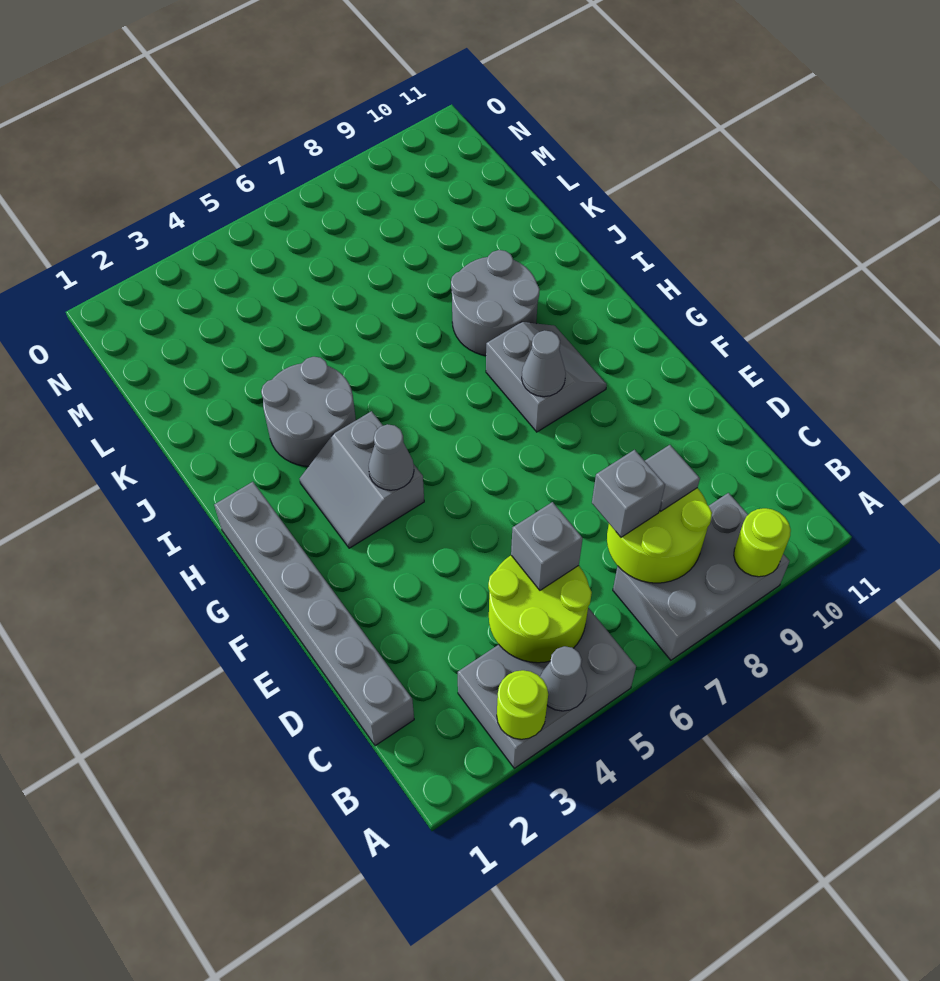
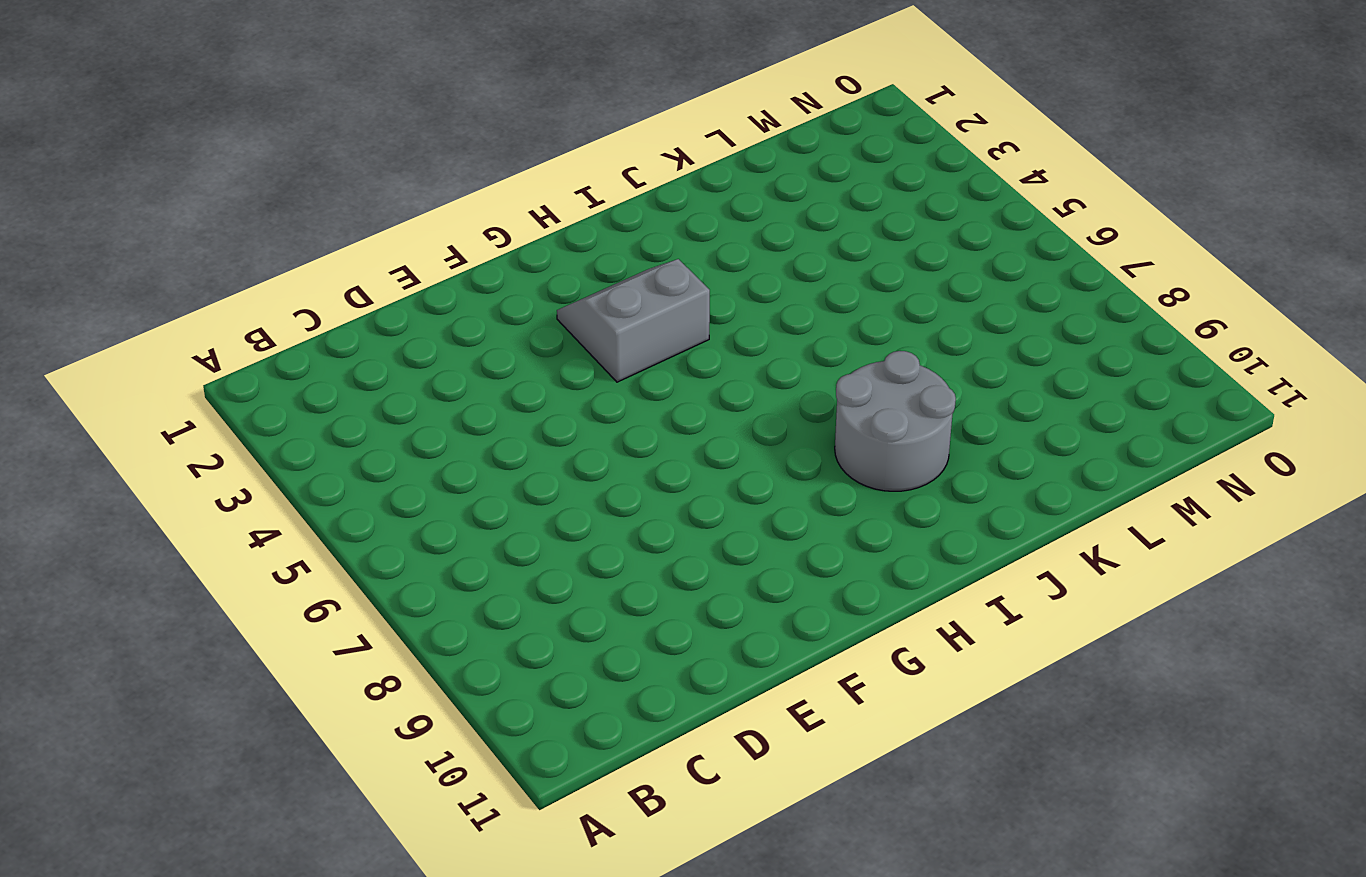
none -> grey 2x3 brick [458,608,636,768]
none -> grey 2x3 brick [613,493,790,660]
none -> grey 1x6 brick [214,482,414,746]

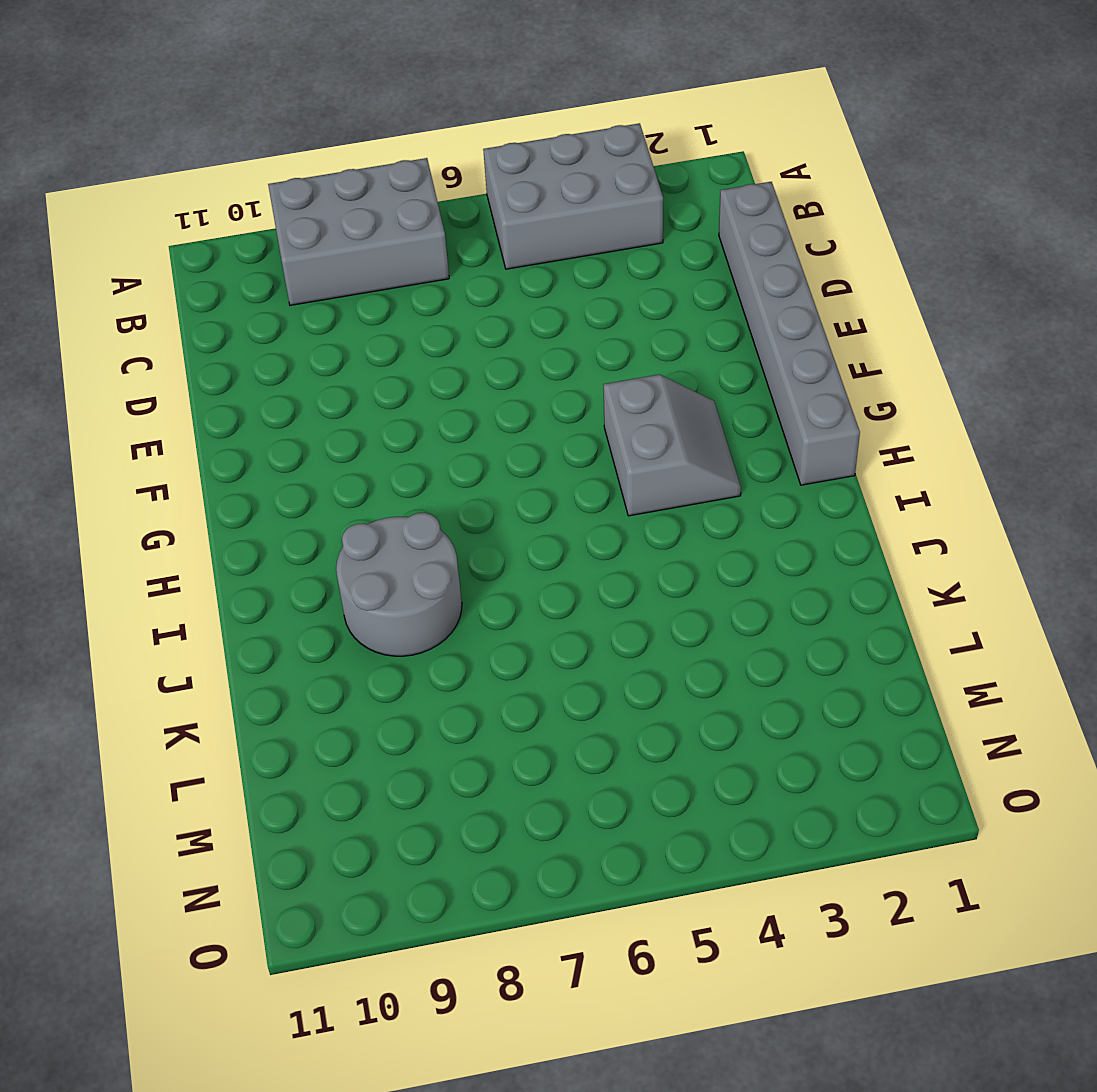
none -> grey 2x2 slope [486,322,607,432]
none -> grey 2x2 round brick [261,357,356,466]
none -> lime 1x1 round brick [497,670,548,739]

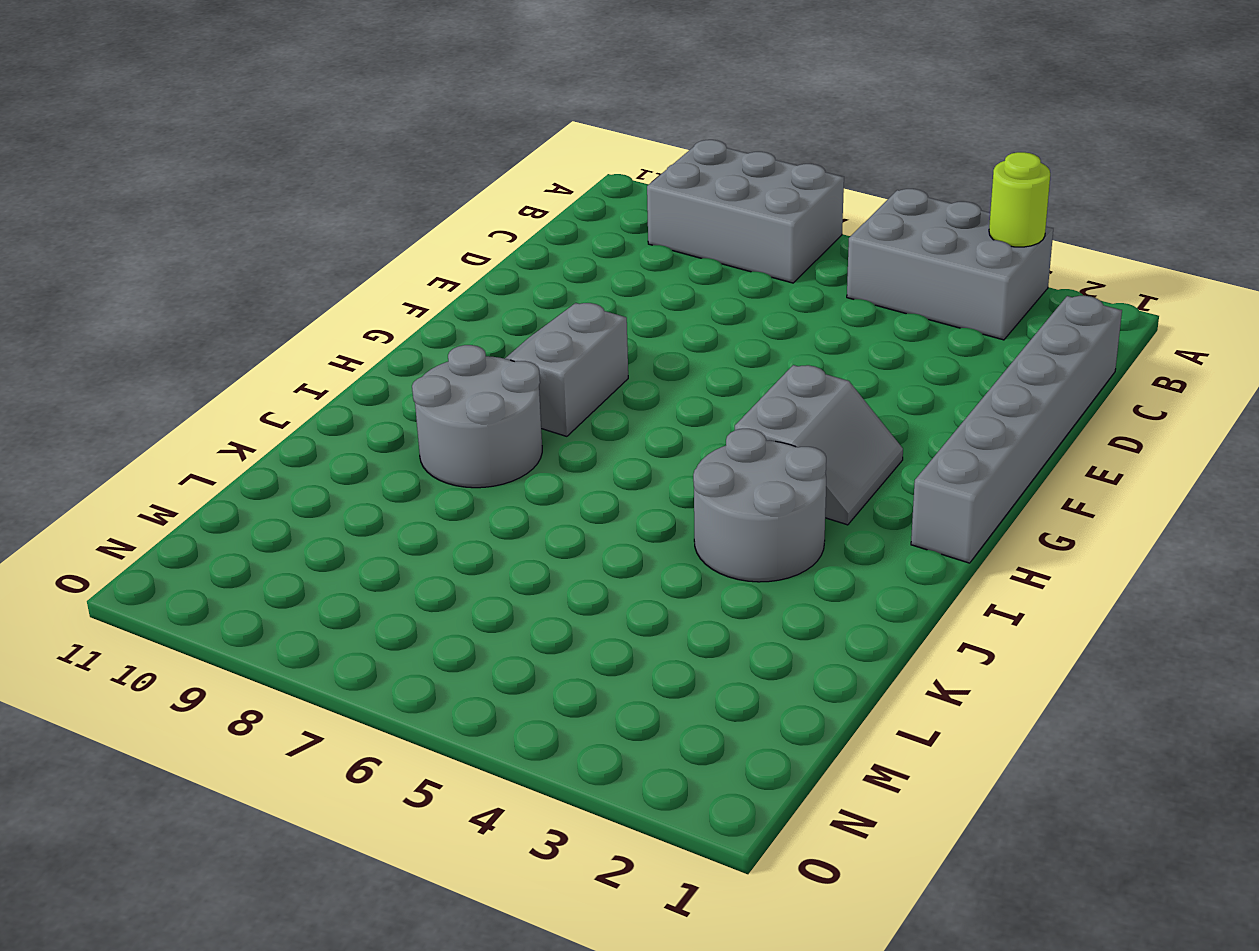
none -> grey 1x1 cone [540,646,587,711]
none -> lime 1x1 round brick [734,508,791,577]
none -> lime 2x2 round brick [488,556,592,663]

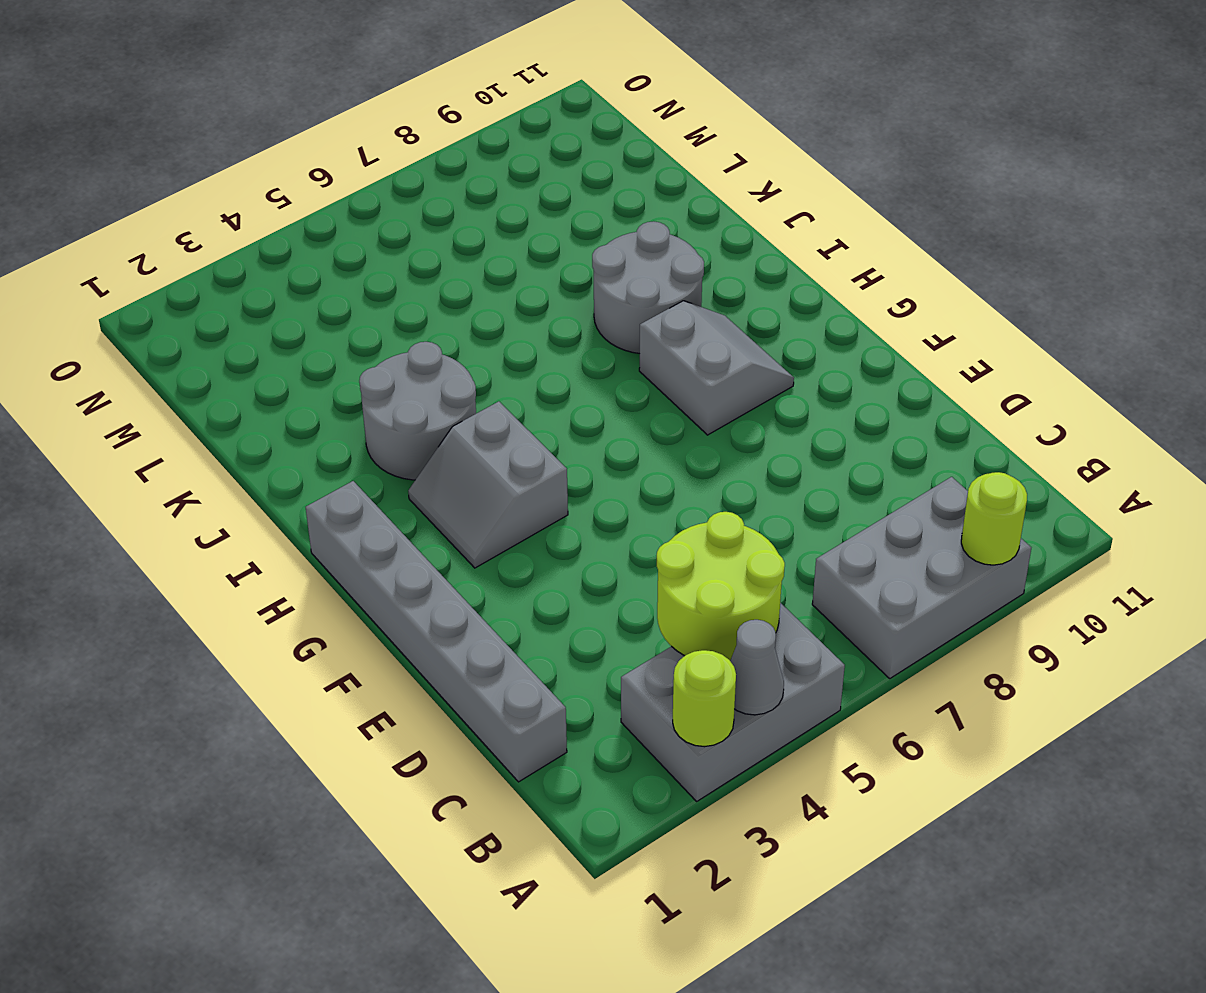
none -> lime 2x2 round brick [607,488,712,583]
none -> grey 1x1 cone [369,424,414,490]
none -> grey 1x1 cone [522,330,566,397]

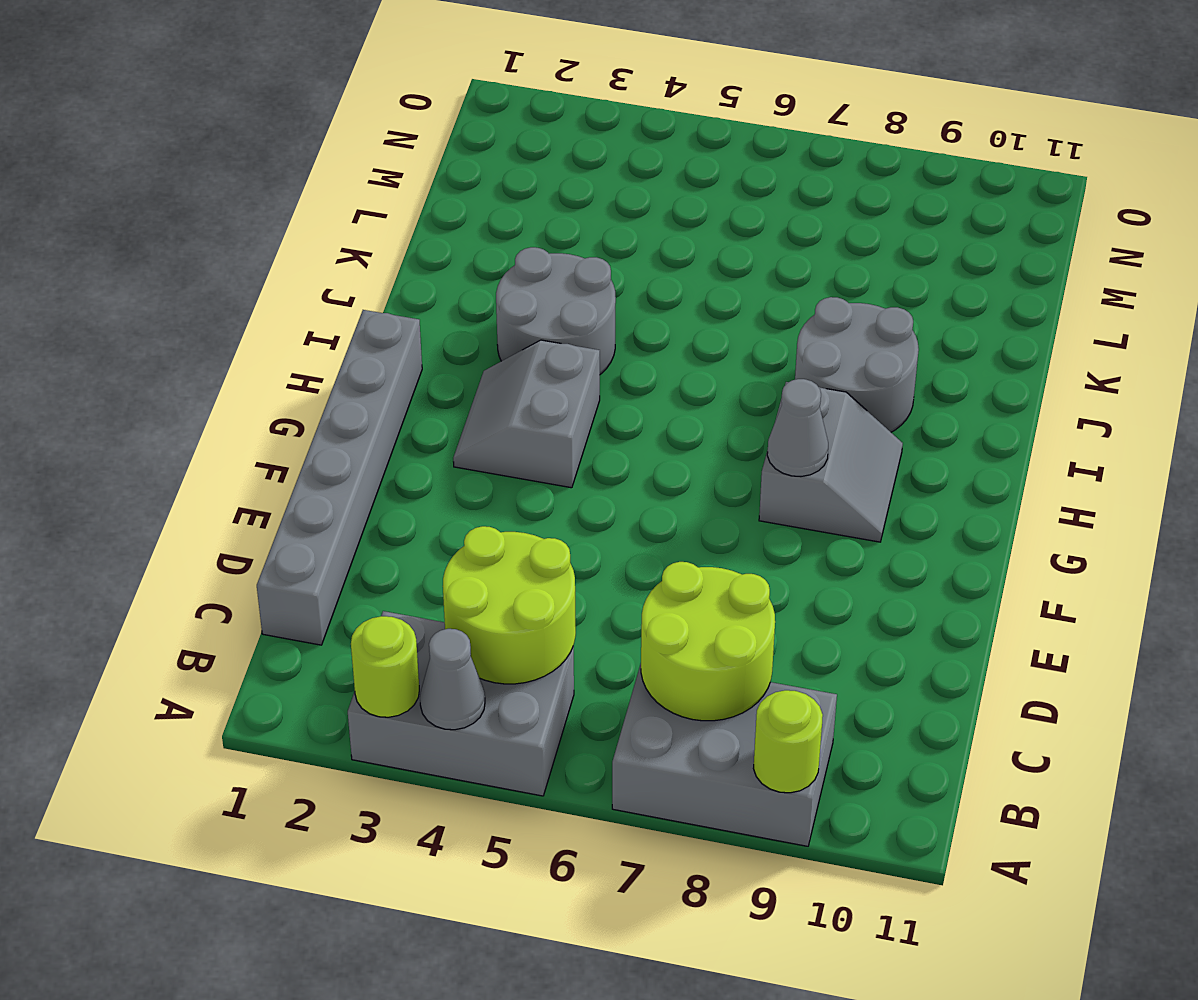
none -> grey 1x1 cone [369,424,414,490]
none -> grey 1x1 brick [511,502,583,590]
none -> grey 1x1 brick [592,450,665,537]

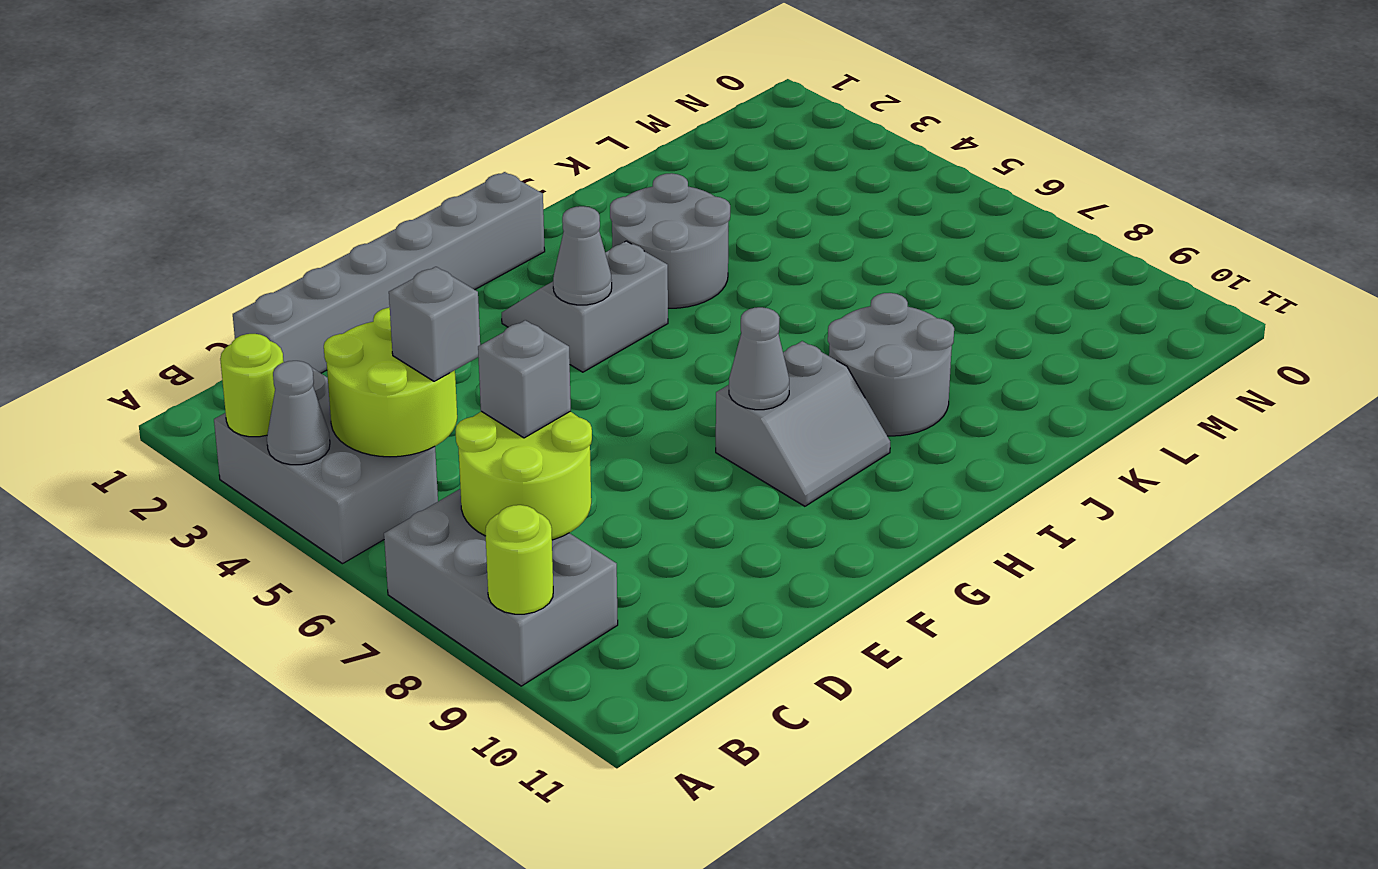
none -> grey 1x1 tile [645,445,700,511]

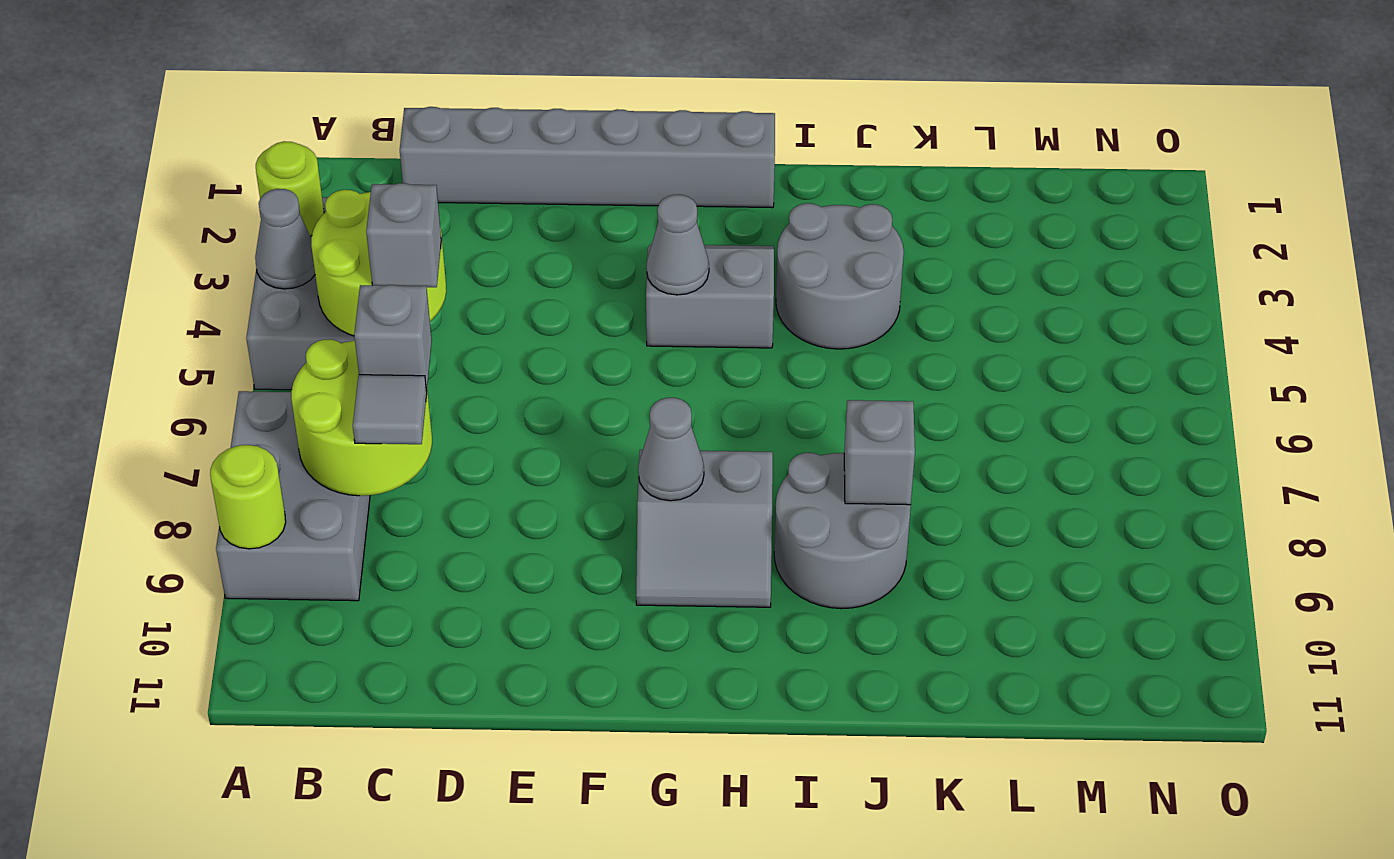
grey 1x1 brick [844,400,915,505] -> none

